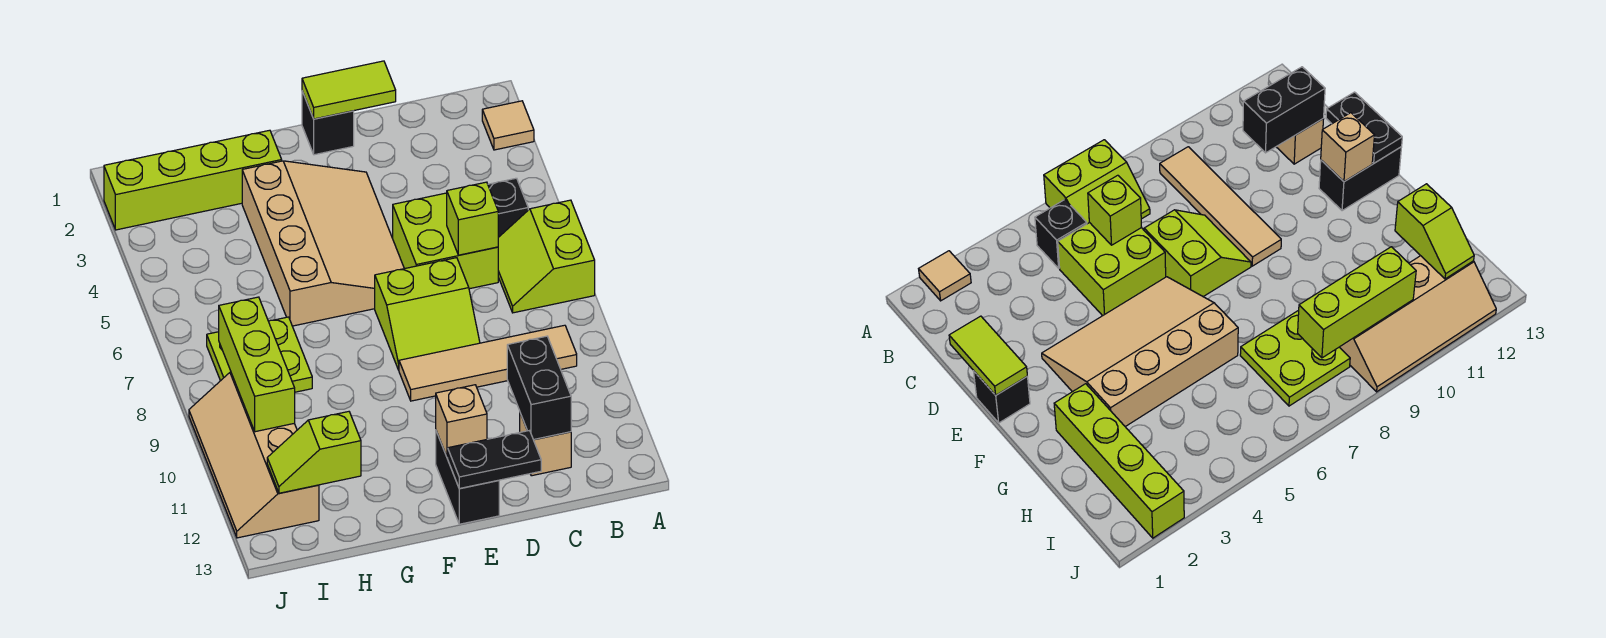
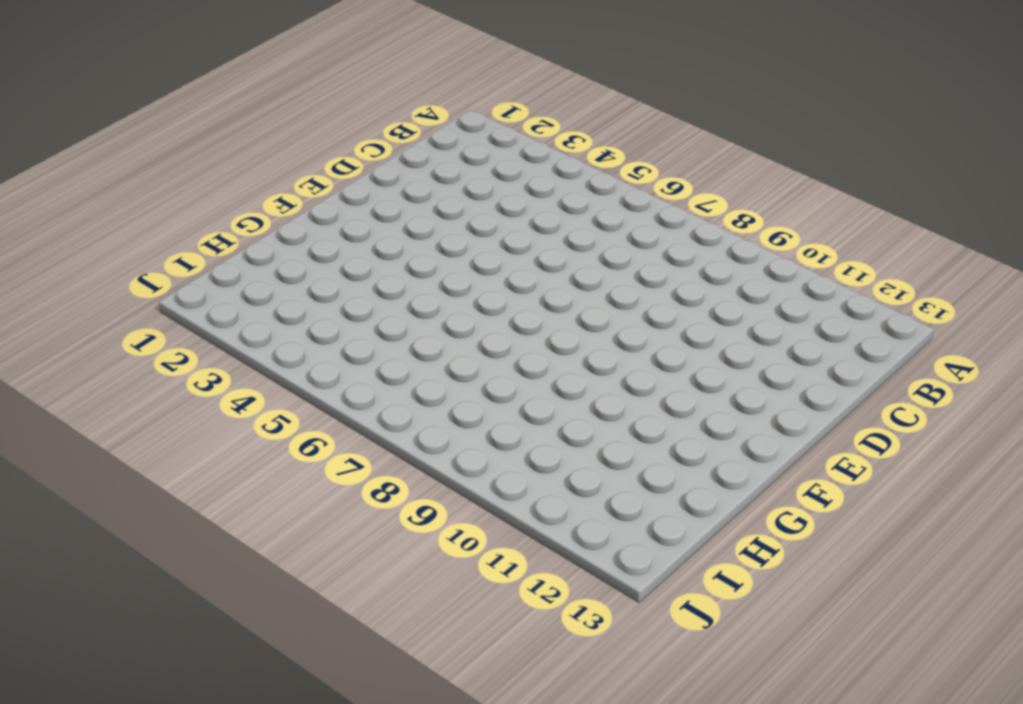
none -> tan 1x1 tile [482,101,534,150]
none -> lime 2x2 slope [498,200,595,313]
none -> black 1x1 brick [488,178,528,237]

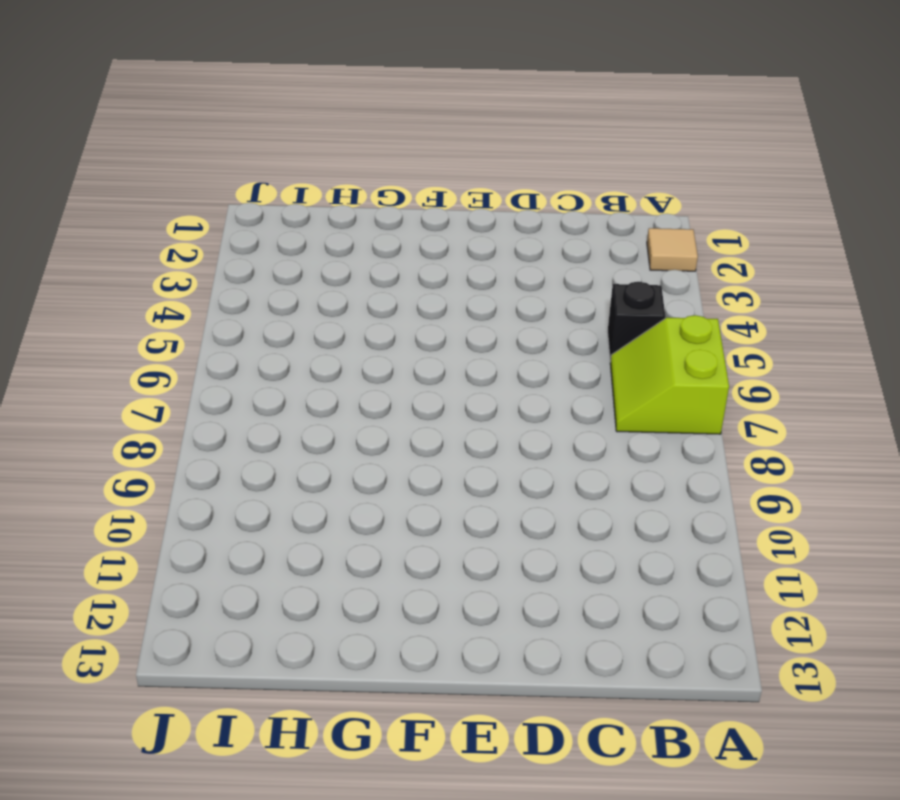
none -> tan 1x4 tile [399,325,577,401]
none -> lime 2x2 brick [393,193,498,289]
none -> tan 1x1 brick [520,413,571,476]

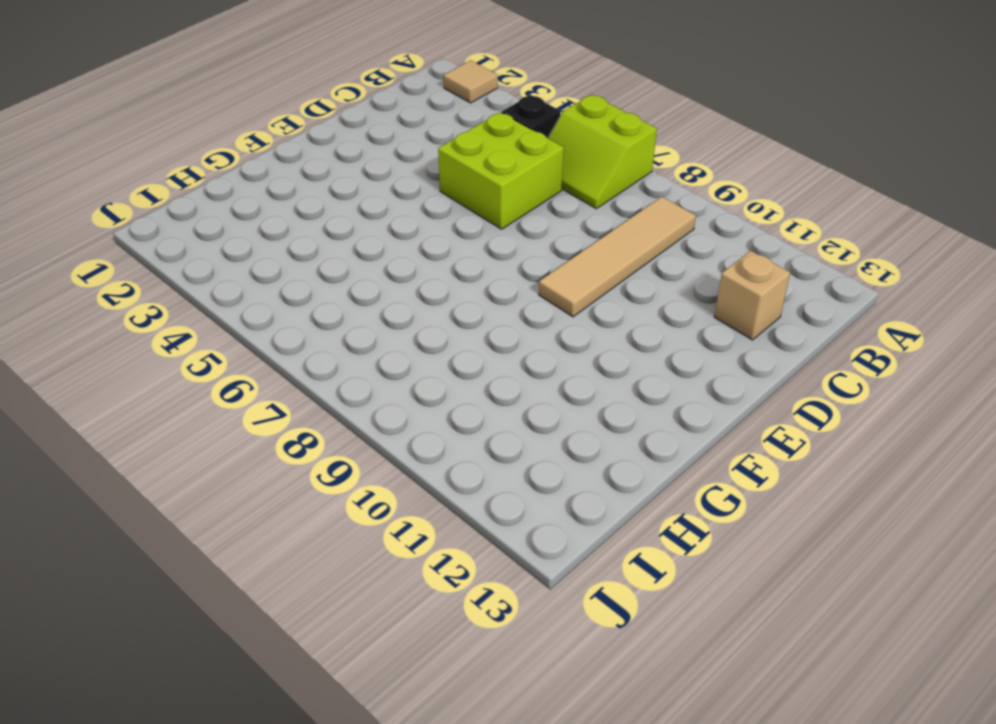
none -> lime 2x2 slope [375,258,480,370]
none -> black 1x1 brick [302,91,354,155]
none -> tan 3x4 slope [242,161,404,326]

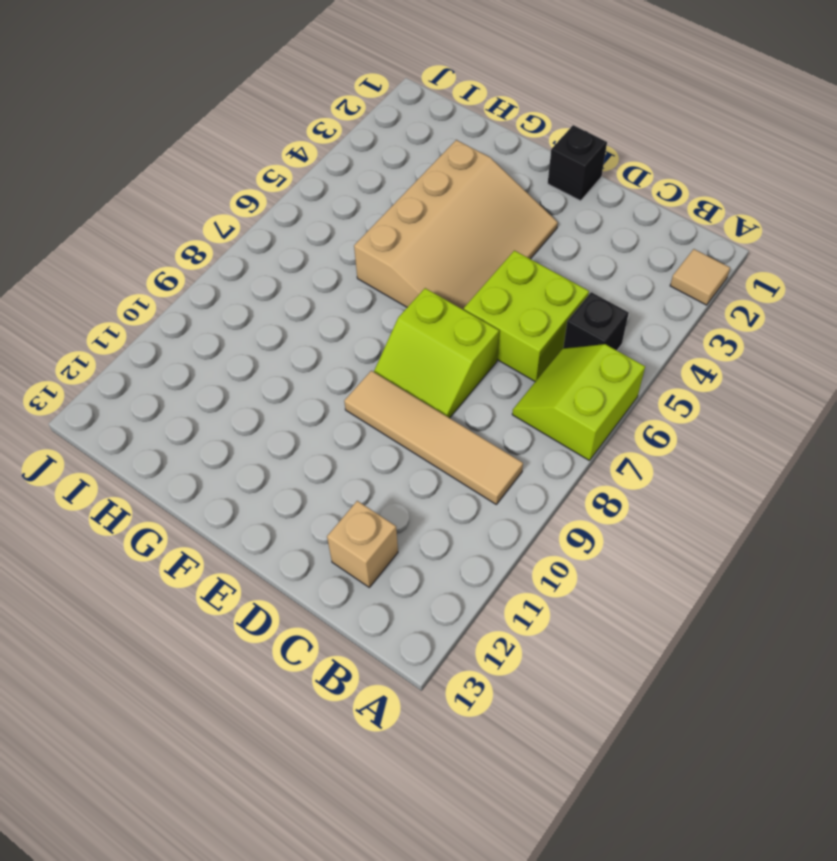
none -> black 1x2 brick [436,431,499,524]
none -> lime 1x4 brick [104,130,282,230]
none -> lime 2x2 plate [207,317,312,392]

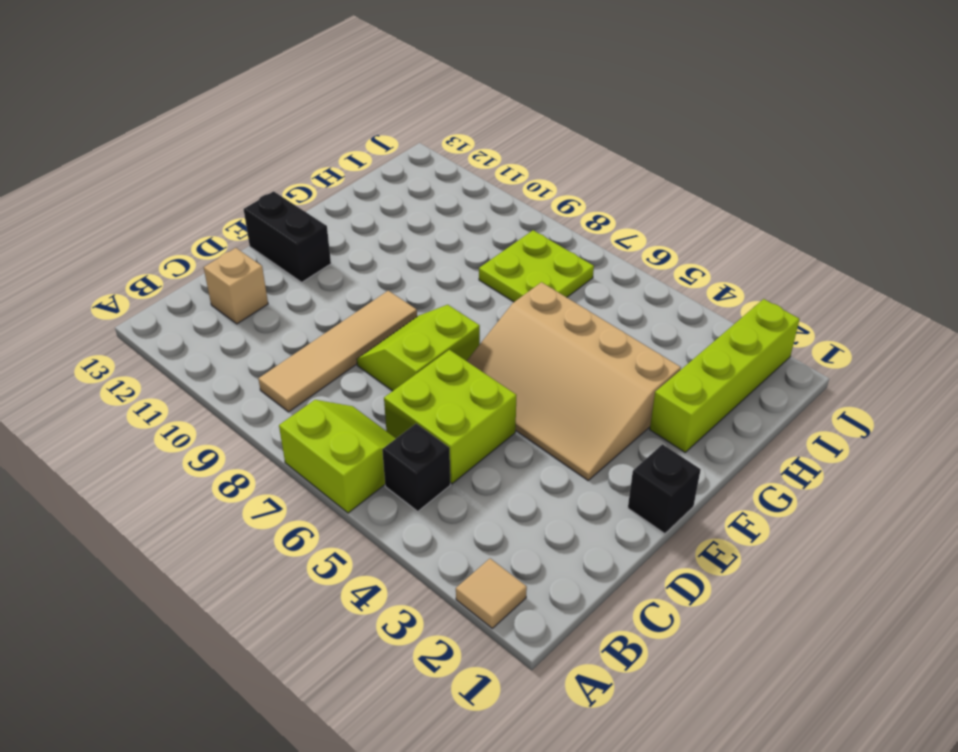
none -> tan 2x4 slope [189,372,319,538]
none -> lime 1x1 brick [447,182,498,255]
none -> black 1x2 brick [507,336,571,440]

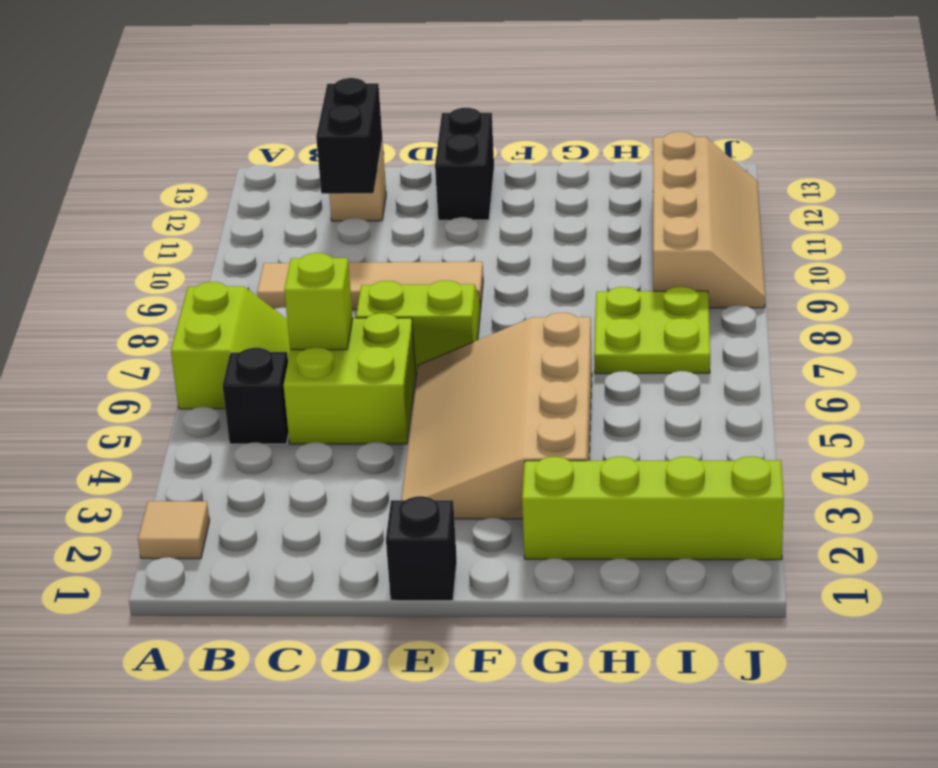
none -> lime 1x2 tile [302,61,396,119]
none -> black 1x2 plate [448,431,541,488]
none -> tan 1x1 brick [436,385,487,458]

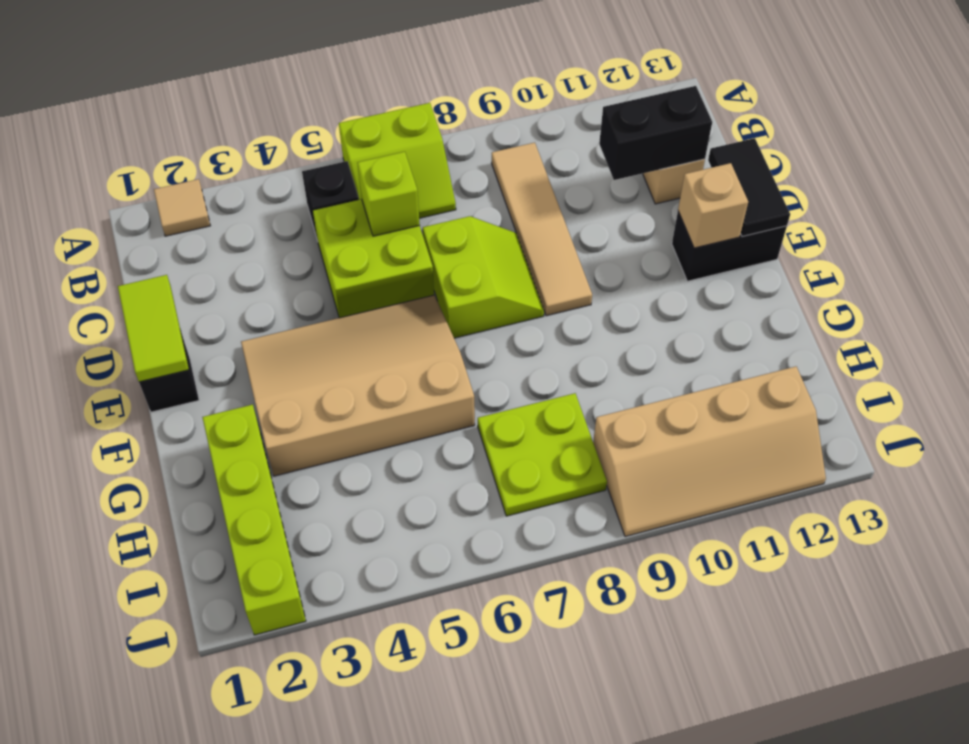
black 1x2 tile [708,138,790,237] -> black 1x2 plate [448,431,541,488]
none -> lime 1x2 slope [267,412,361,493]
none -> lime 1x3 brick [219,297,295,432]

